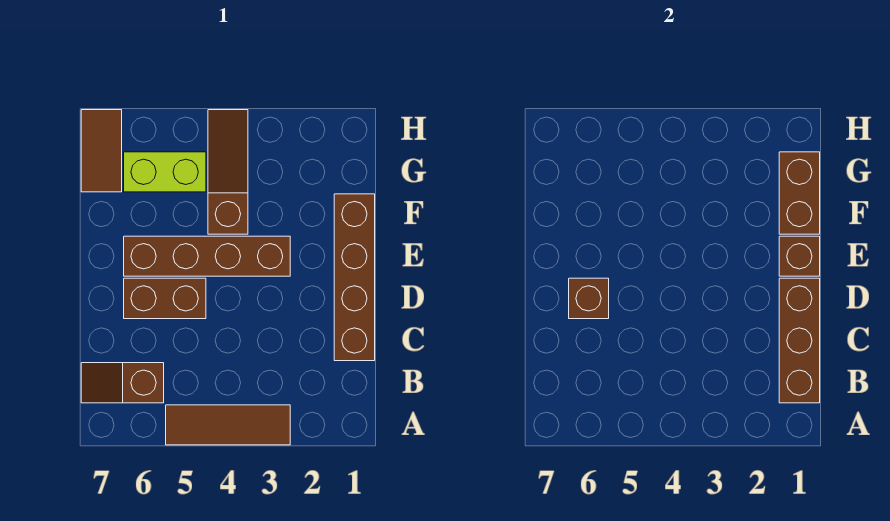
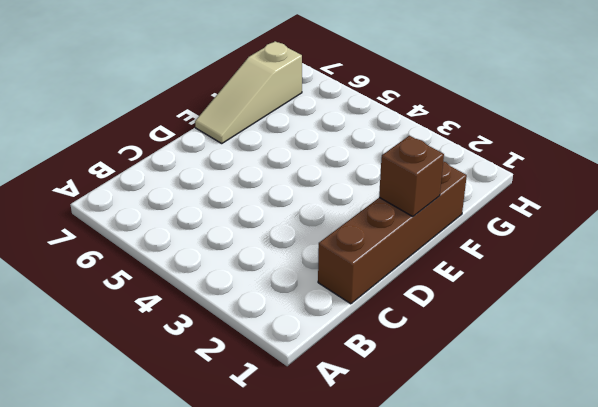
tan 1x3 slope [195,41,302,143] -> brown 1x2 tile [81,110,122,192]
none -> brown 1x3 tile [166,405,290,445]
none -> brown 1x2 slope [81,363,164,403]
none -> brown 1x2 brick [124,278,206,319]

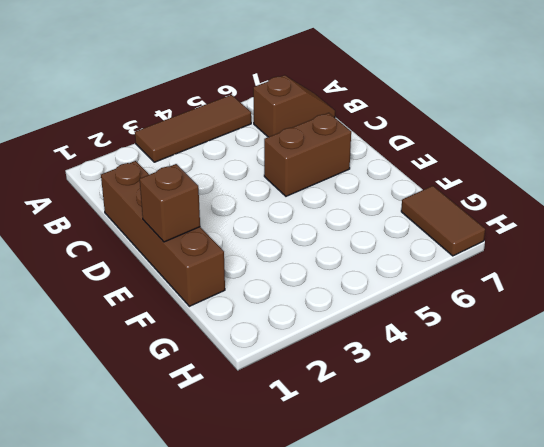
none -> brown 1x4 brick [124,236,290,276]
none -> brown 1x3 slope [208,110,248,234]
none -> lime 1x2 brick [124,152,206,192]

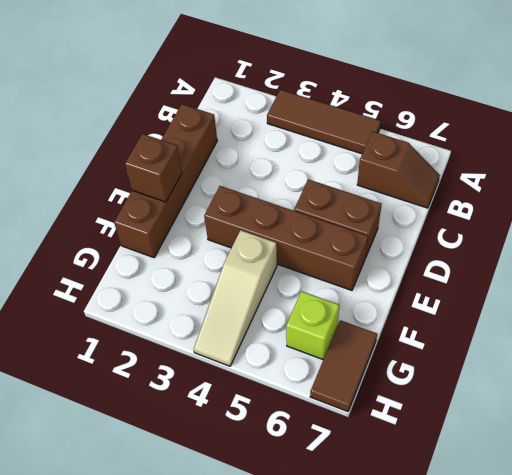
tan 1x3 slope [194,230,277,366] -> brown 1x3 slope [208,110,248,234]
lime 1x1 brick [286,291,339,359] -> lime 1x2 brick [124,152,206,192]
none -> brown 1x3 brick [779,278,820,403]
none -> brown 1x1 brick [569,278,609,319]
none -> brown 1x2 brick [779,152,820,234]

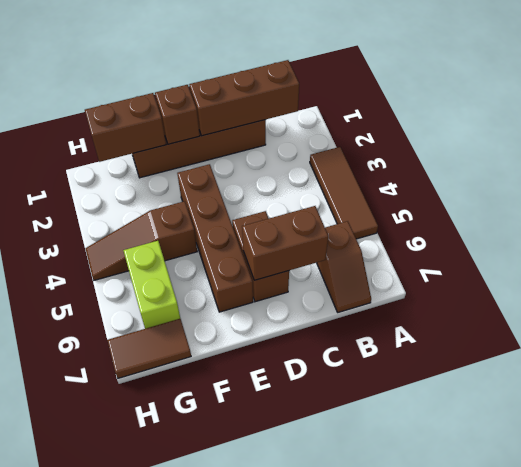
brown 1x2 brick [242,206,328,280] -> brown 1x1 brick [569,278,609,319]

